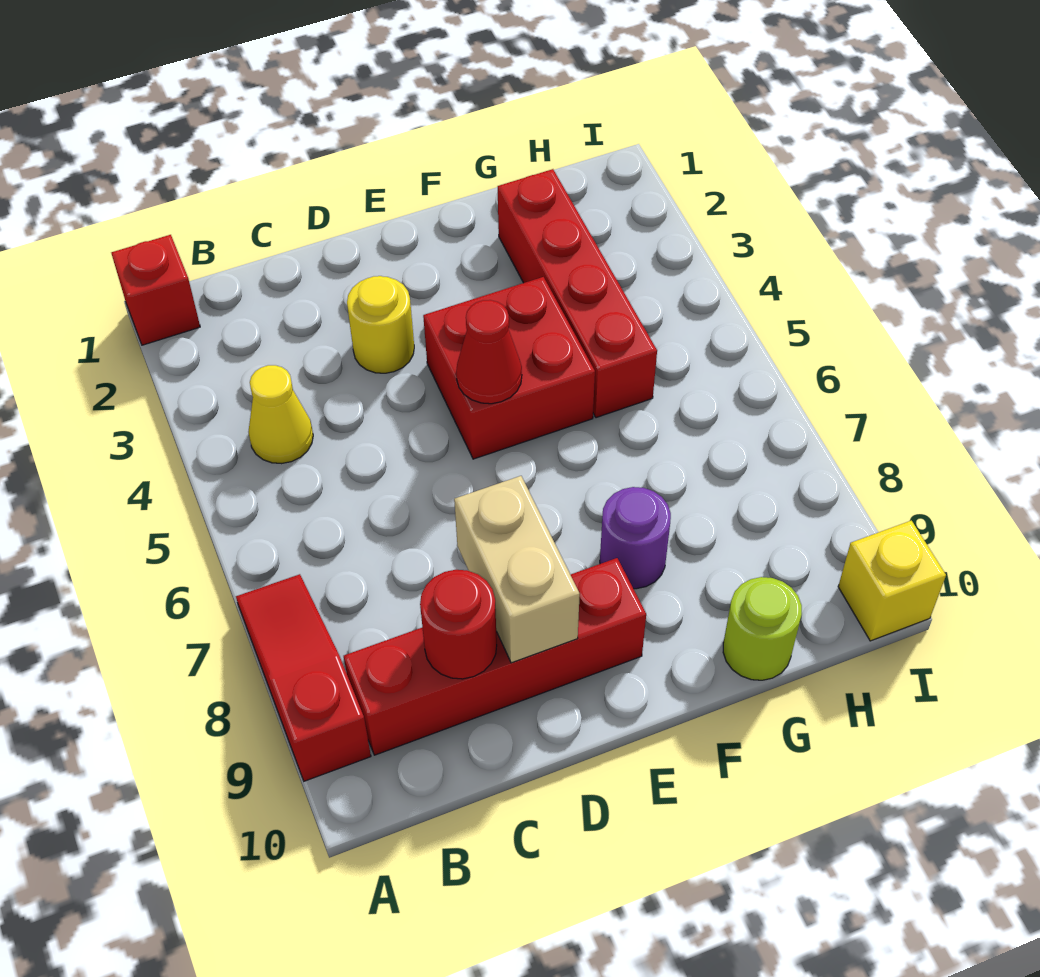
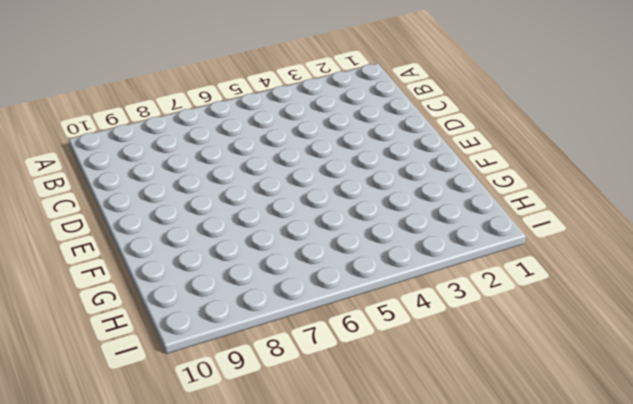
none -> red 1x1 brick [111,235,200,345]
none -> red 1x3 slope [236,574,371,781]
none -> yellow 1x1 cone [248,365,313,464]

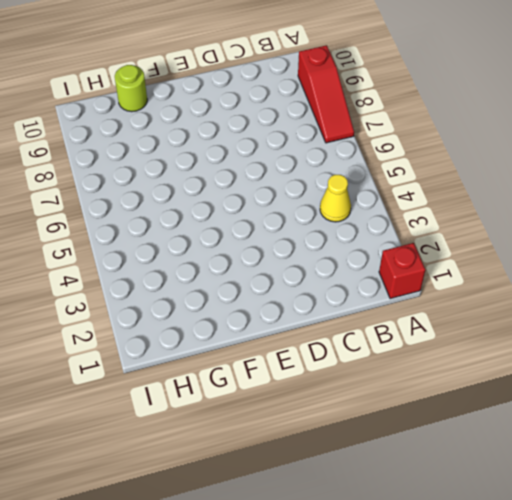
none -> red 1x4 brick [344,558,646,755]
none -> yellow 1x1 round brick [347,276,414,373]
none -> red 2x2 brick [423,277,595,459]

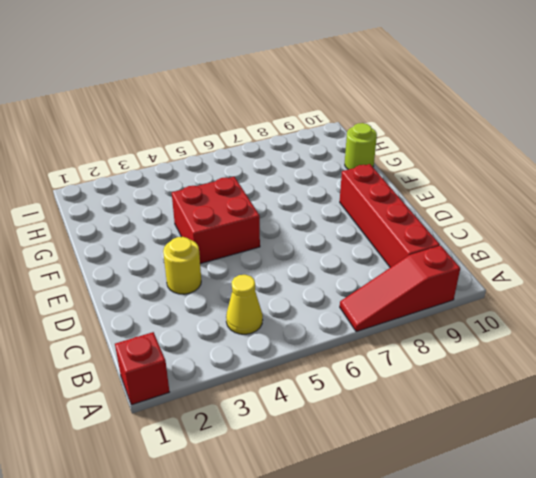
none -> purple 1x1 round brick [600,487,671,589]
none -> red 1x4 brick [498,169,657,418]
none -> yellow 1x1 brick [838,521,946,641]

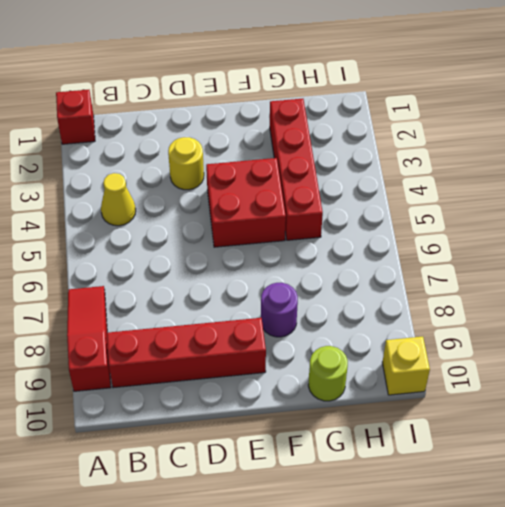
none -> red 1x1 round brick [420,570,497,679]
none -> tan 1x2 brick [454,476,580,663]
none -> red 1x1 cone [456,300,522,404]

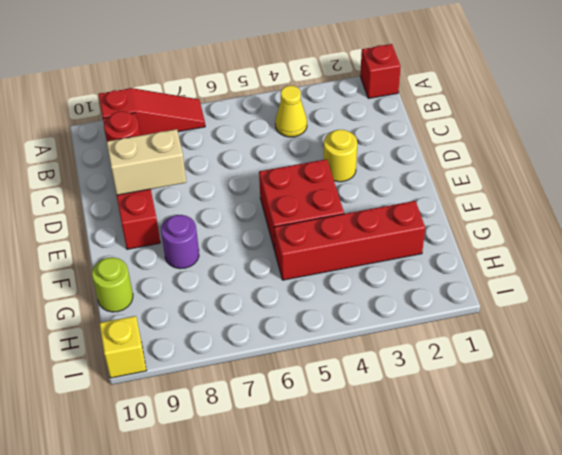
none -> red 1x1 cone [456,300,522,404]

